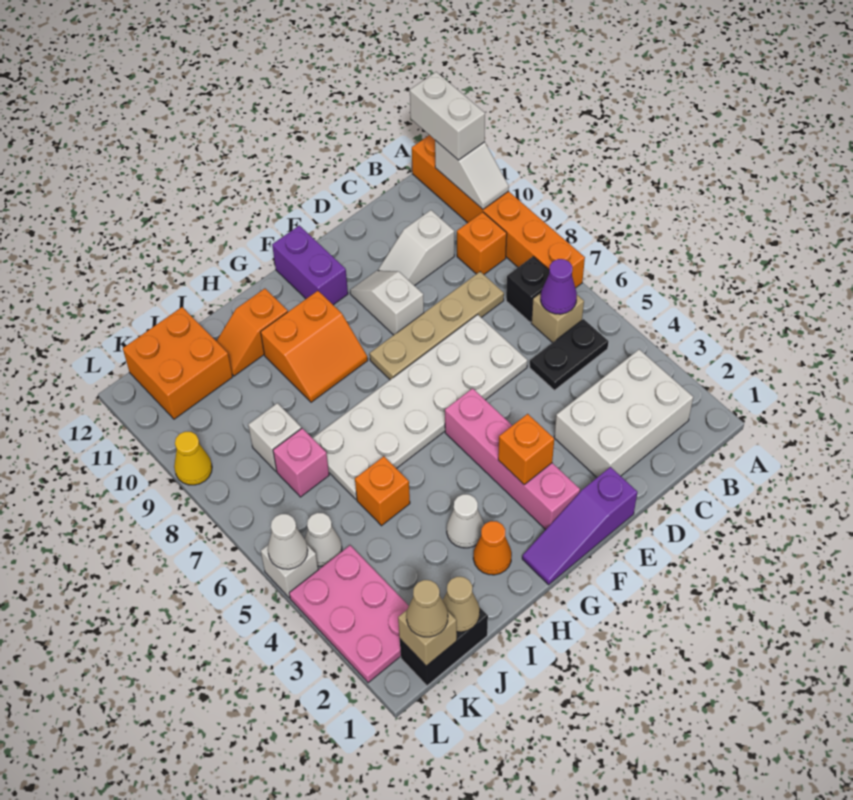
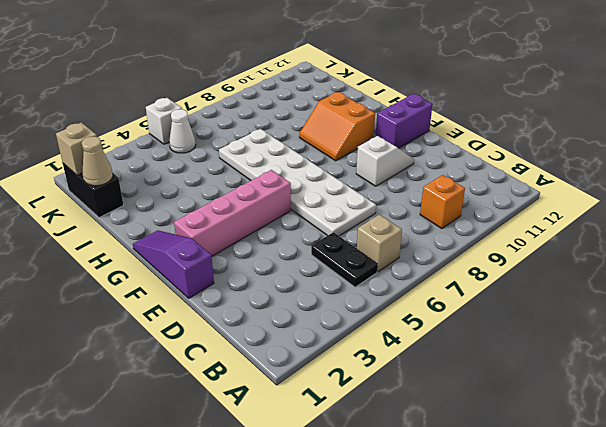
none -> orange 1x6 brick [412,135,585,288]
none -> white 2x3 brick [554,349,693,477]
none -> black 1x1 brick [506,256,549,322]
none -> tan 1x4 plate [370,272,504,380]

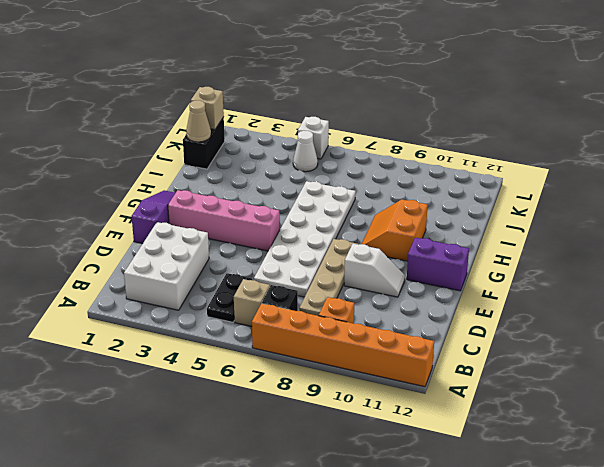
none -> white 1x2 slope [378,210,454,286]
none -> orange 1x1 cone [473,521,512,575]
none -> white 1x1 cone [447,494,484,548]
none -> orange 1x2 slope [217,289,288,376]

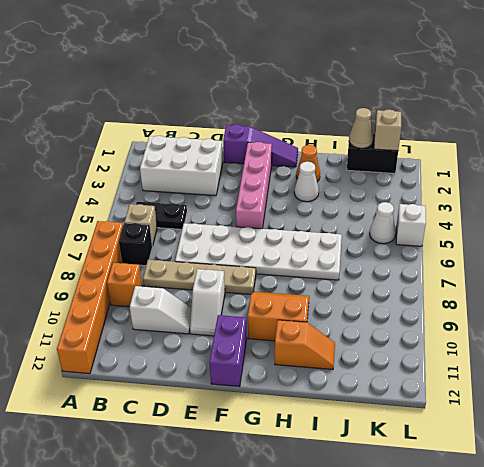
none -> orange 1x1 brick [355,456,410,526]
none -> pink 1x1 brick [273,428,329,497]
none -> white 1x1 brick [248,403,301,471]
none -> orange 2x2 brick [123,307,233,419]

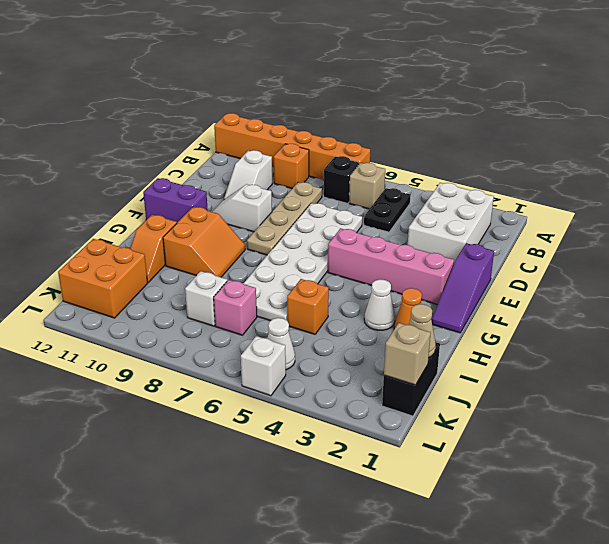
none -> pink 2x3 plate [289,545,409,683]
none -> yellow 1x1 cone [174,432,212,485]
none -> white 1x2 slope [435,140,509,209]
none -> purple 1x1 cone [541,259,577,314]

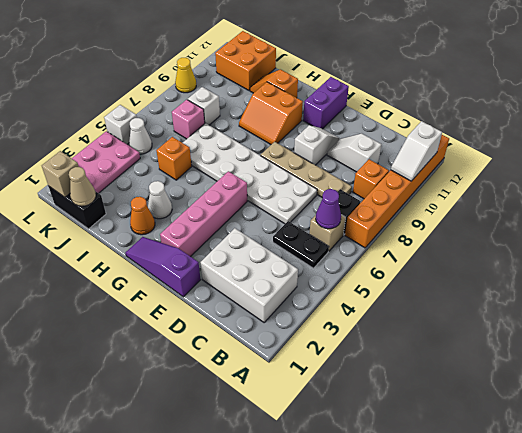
none -> orange 1x1 brick [498,414,554,485]
none -> white 1x1 cone [268,514,308,569]
none -> white 1x2 brick [410,72,485,160]
none -> tan 1x1 cone [406,580,448,637]

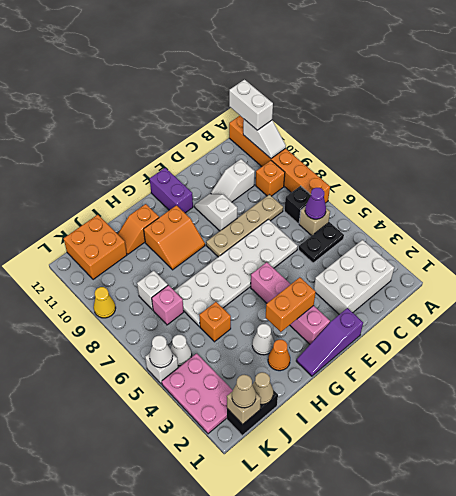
orange 1x2 brick [265,277,316,332] -> orange 1x1 brick [498,414,554,485]

